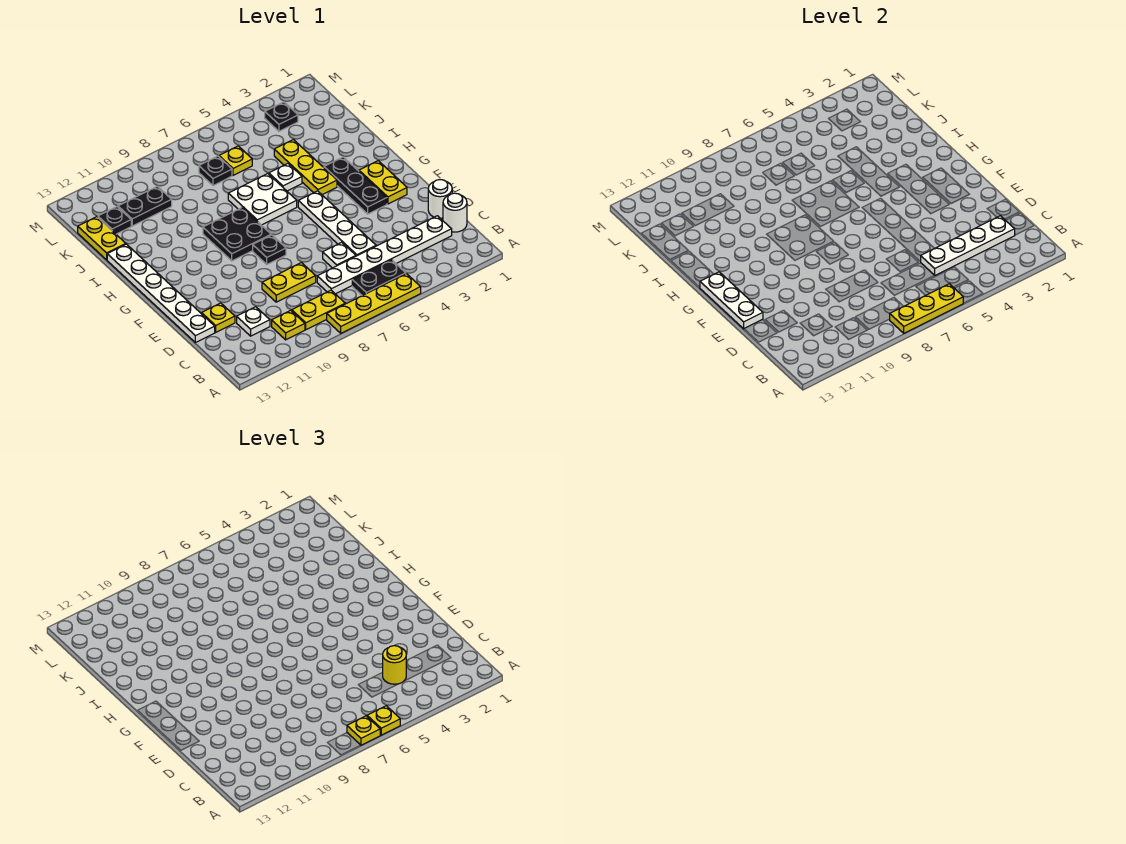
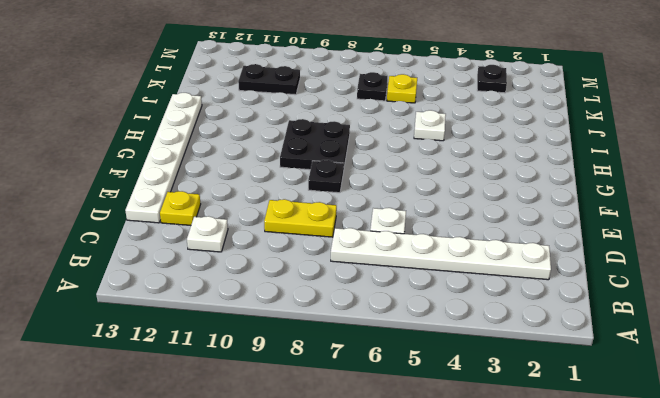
none -> yellow 1x4 plate [327,274,421,333]
none -> black 1x2 plate [352,260,406,296]
none -> yellow 1x2 plate [292,290,345,330]
none -> yellow 1x1 plate [272,310,305,340]

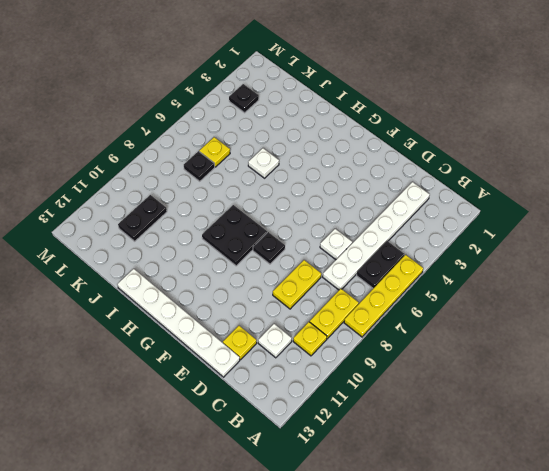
none -> white 1x1 round brick [443,193,467,232]
none -> white 1x1 round brick [428,180,452,218]
none -> white 1x4 plate [298,191,376,256]
none -> yellow 1x2 plate [359,161,407,204]

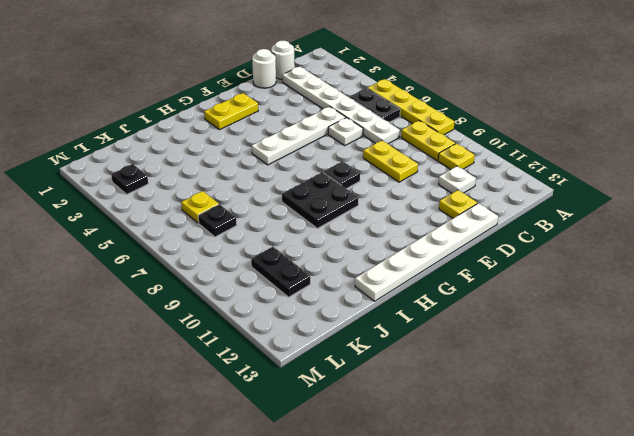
none -> black 1x3 plate [324,157,387,214]
none -> yellow 1x3 plate [274,140,337,195]
none -> white 2x2 plate [228,174,297,225]
none -> white 1x1 plate [269,164,302,191]

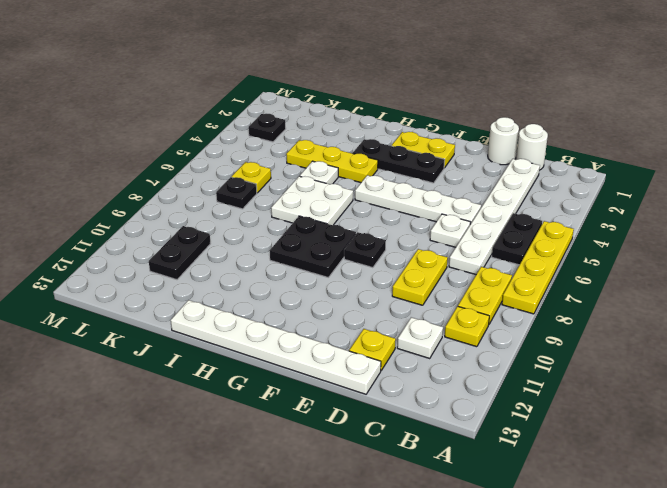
none -> yellow 1x2 plate [78,217,126,260]
none -> black 1x1 plate [98,207,131,234]
none -> yellow 1x3 plate [890,284,963,333]
none -> white 1x4 plate [921,216,1015,275]

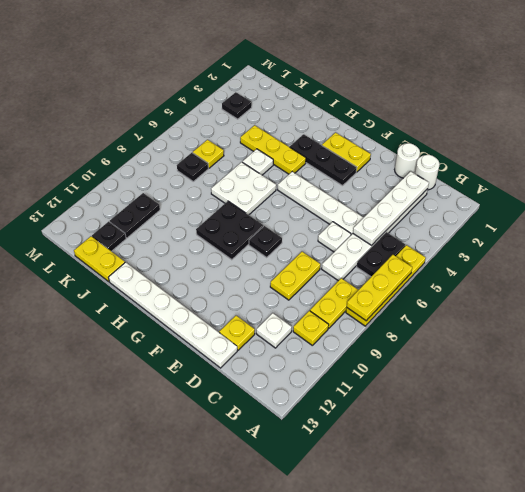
none -> white 1x3 plate [700,272,763,329]
none -> yellow 1x1 plate [367,706,400,735]
none -> yellow 1x1 plate [347,716,380,745]
none -> yellow 1x1 round brick [383,646,406,684]

